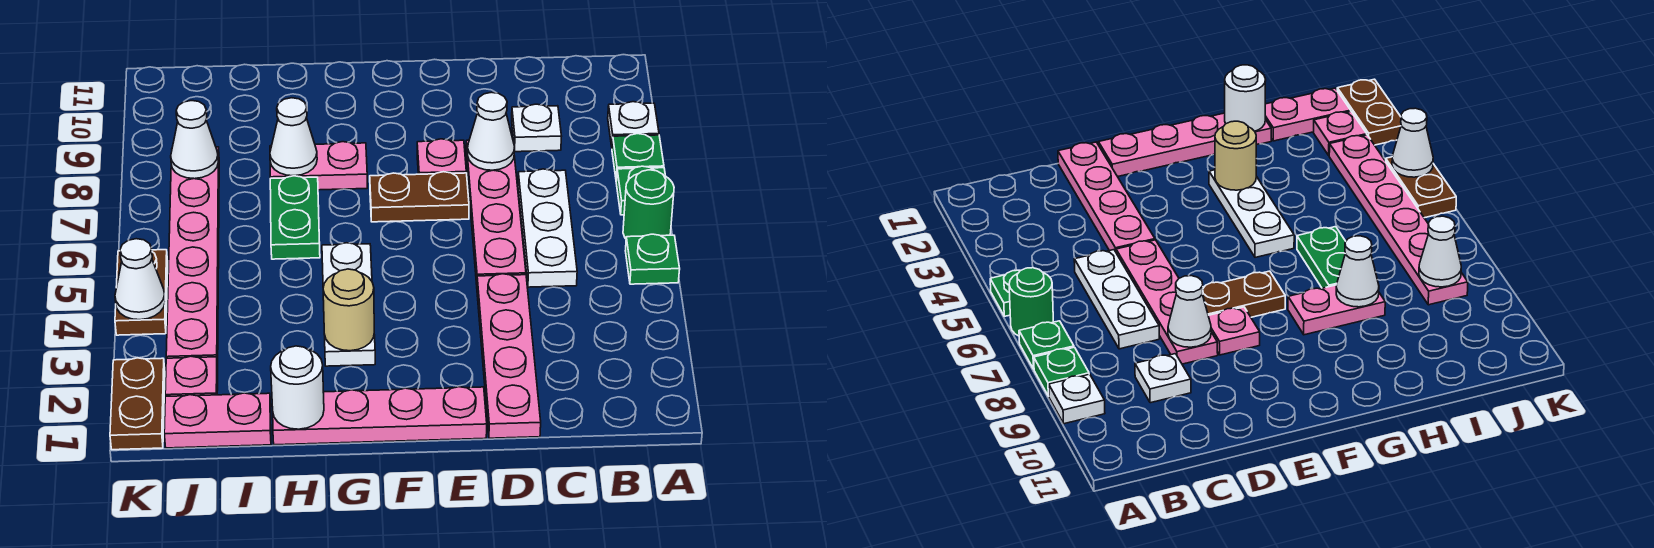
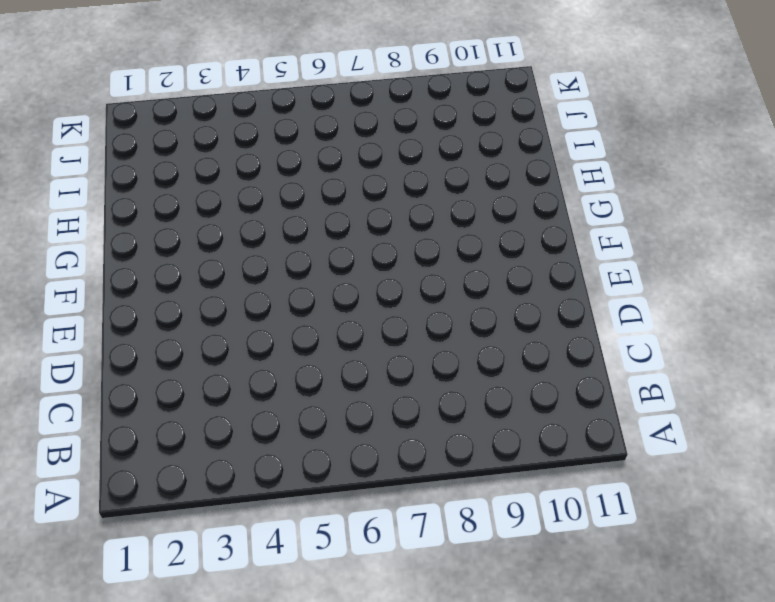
none -> green 1x1 plate [625,234,680,284]
none -> green 1x1 round brick [623,170,674,239]
none -> green 1x1 plate [616,166,665,215]

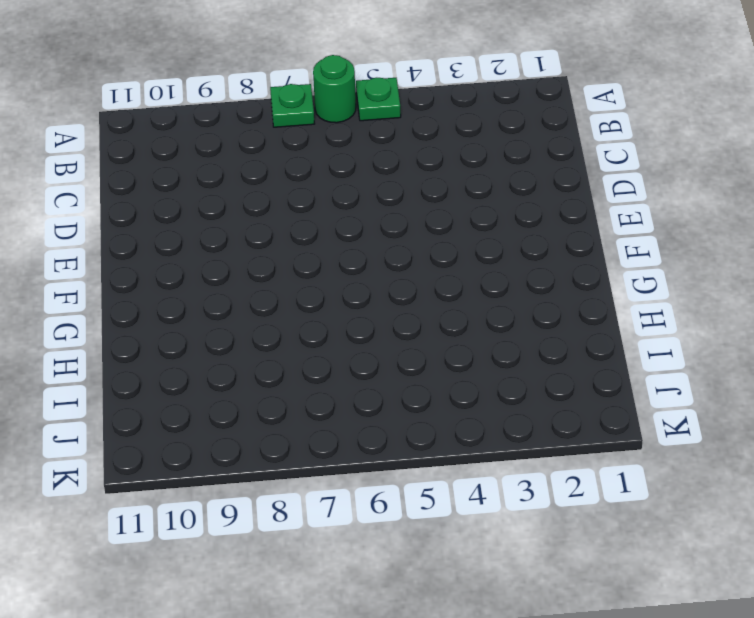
none -> green 1x1 plate [612,134,664,181]
none -> white 1x1 plate [608,102,659,147]
none -> white 1x3 plate [518,169,577,287]

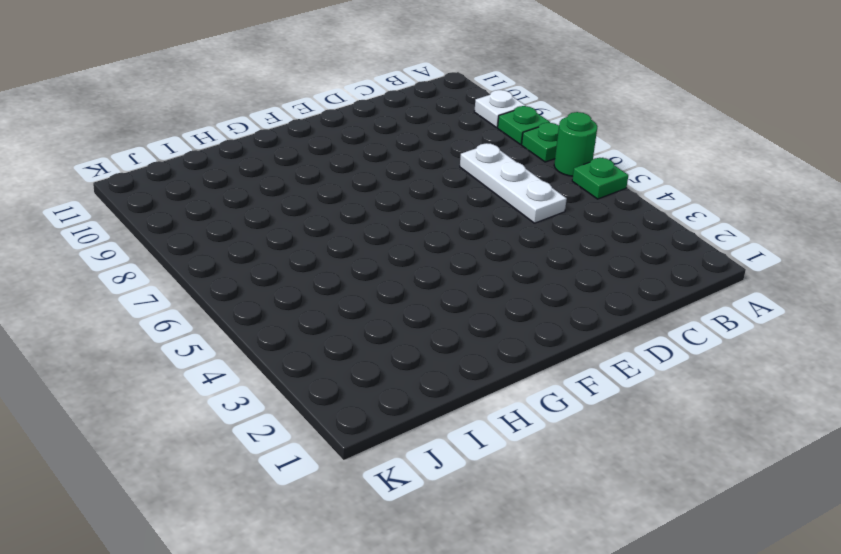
none -> white 1x1 plate [512,104,561,152]
none -> pink 1x4 plate [477,274,541,438]
none -> pink 1x4 plate [466,140,526,284]

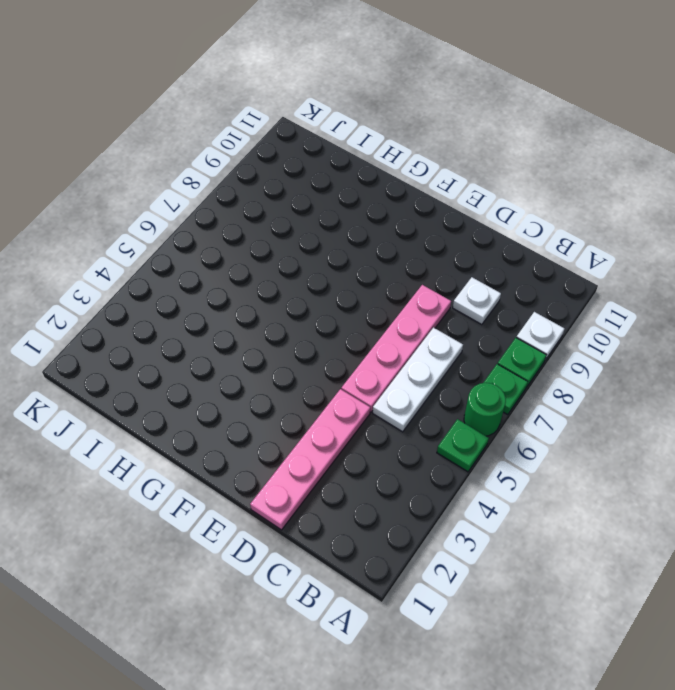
none -> pink 1x4 plate [273,387,487,445]
none -> brown 1x2 plate [370,172,469,222]
none -> pink 1x1 plate [417,139,466,174]

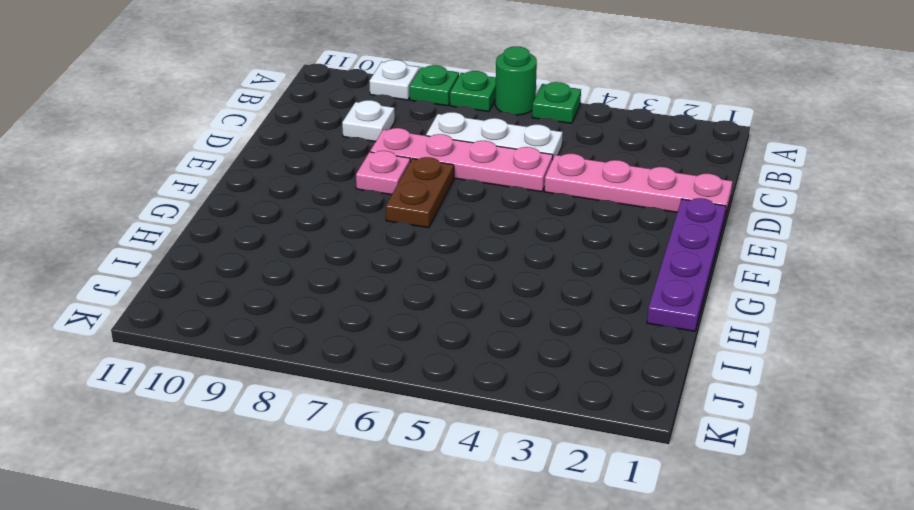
purple 1x4 plate [647,198,726,331] -> pink 1x4 plate [273,387,487,445]
none -> white 1x3 plate [322,243,375,366]
none -> pink 1x2 plate [270,142,367,190]
none -> green 1x2 plate [270,176,320,259]

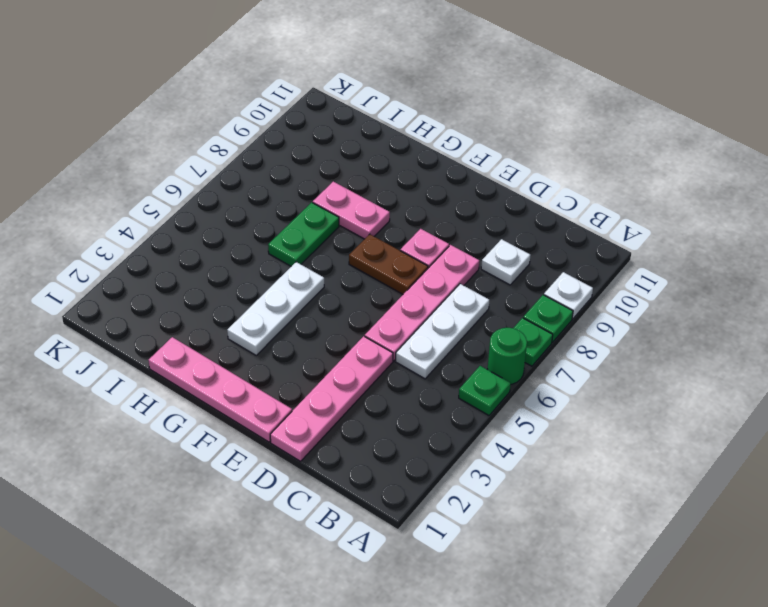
none -> pink 1x2 plate [164,393,271,448]
none -> pink 1x1 plate [165,356,218,396]
none -> pink 1x6 plate [166,147,219,368]

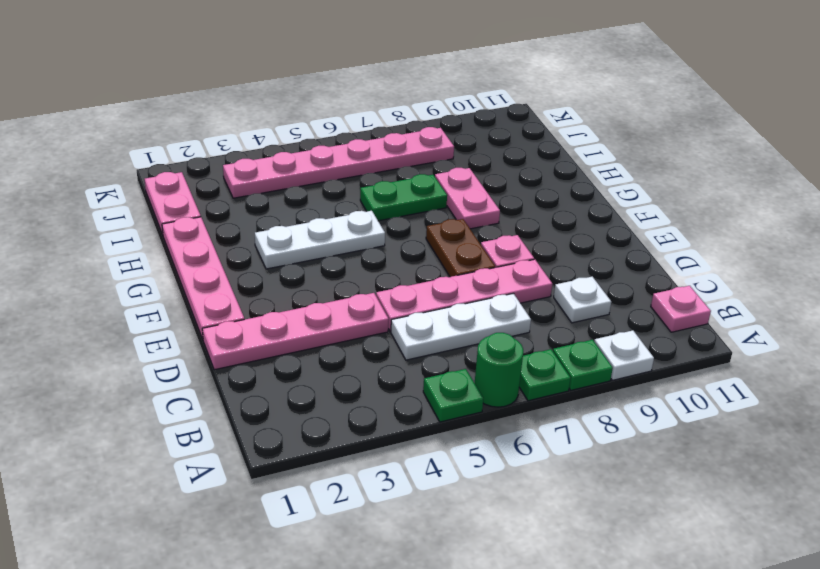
pink 1x1 plate [651,286,711,332] -> pink 1x1 plate moved to [165,356,218,396]
none -> brown 1x2 plate [110,358,165,450]
none -> brown 1x2 plate [115,250,168,335]
none -> white 1x1 cone [468,92,515,170]

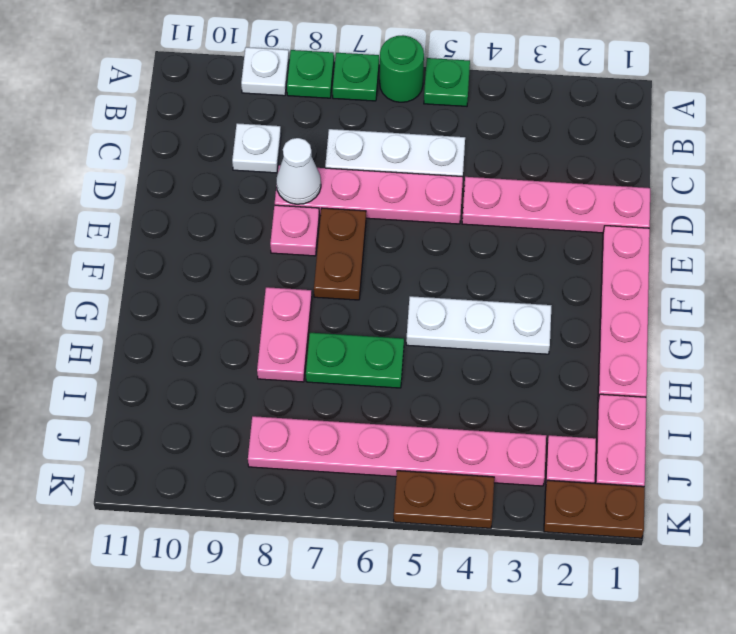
none -> tan 1x1 round brick [323,269,374,351]
none -> white 1x1 round brick [271,346,324,429]
none -> white 1x1 cone [270,98,317,176]

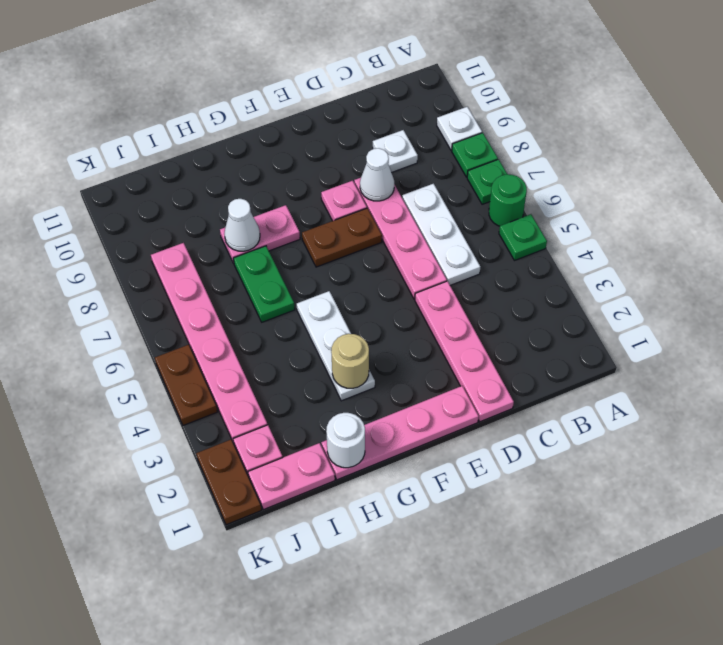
none -> white 1x1 cone [171,101,218,179]
none -> white 1x1 cone [115,239,165,320]

